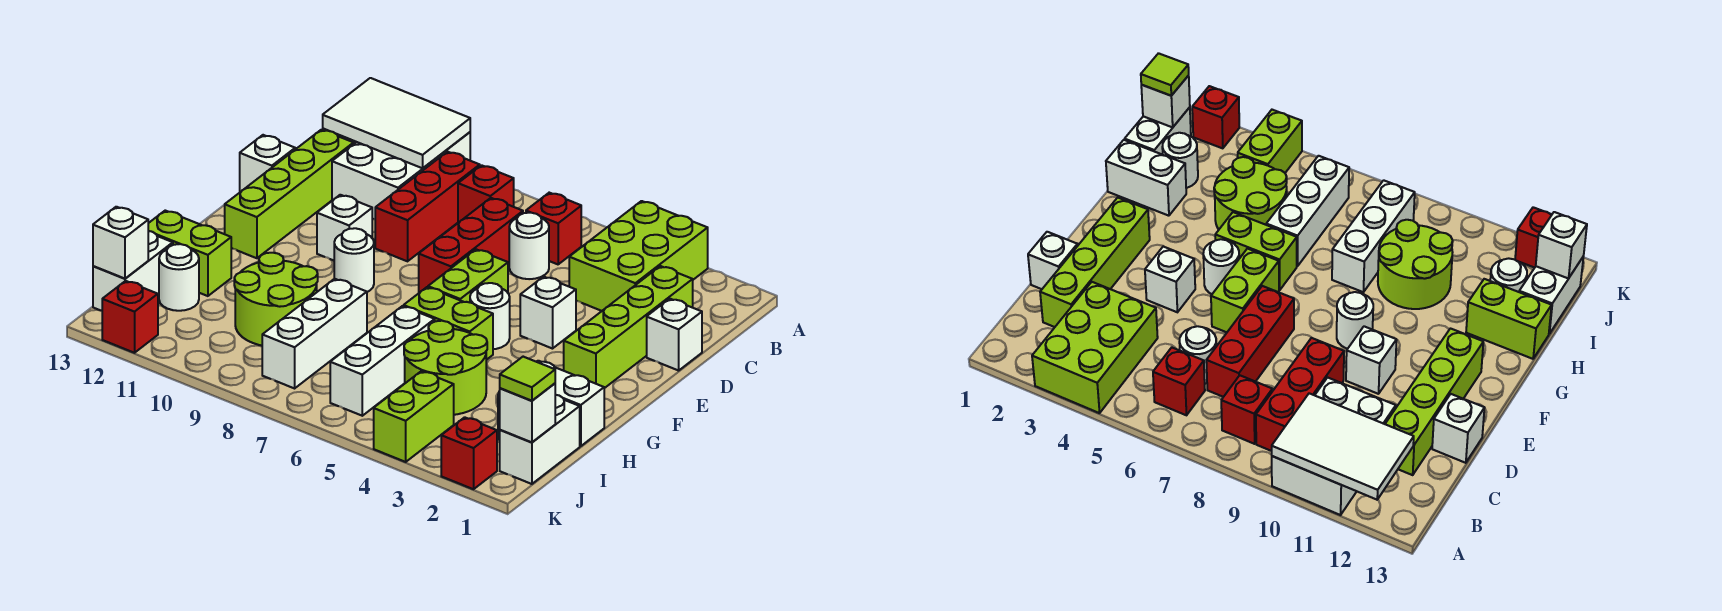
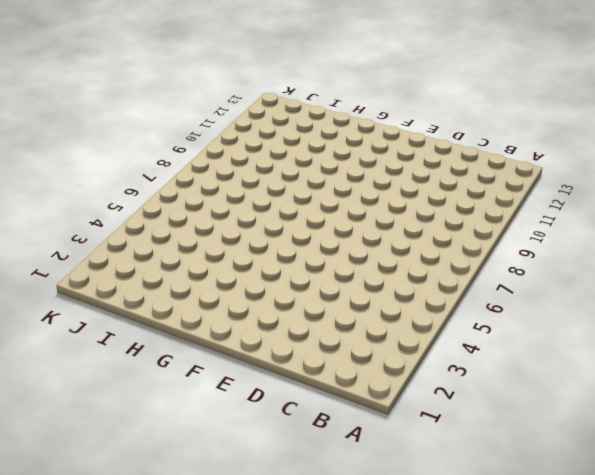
none -> lime 2x3 brick [569,201,708,311]
none -> white 2x3 brick [332,132,470,219]
none -> red 1x1 brick [526,193,581,264]
none -> red 1x1 brick [458,165,514,223]

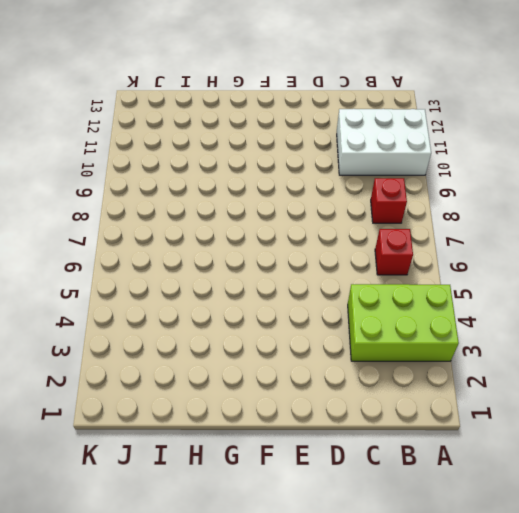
none -> red 1x3 brick [375,152,480,261]
none -> lime 1x4 brick [564,266,693,388]
none -> white 1x1 round brick [509,213,549,279]
none -> red 1x3 brick [419,198,523,293]

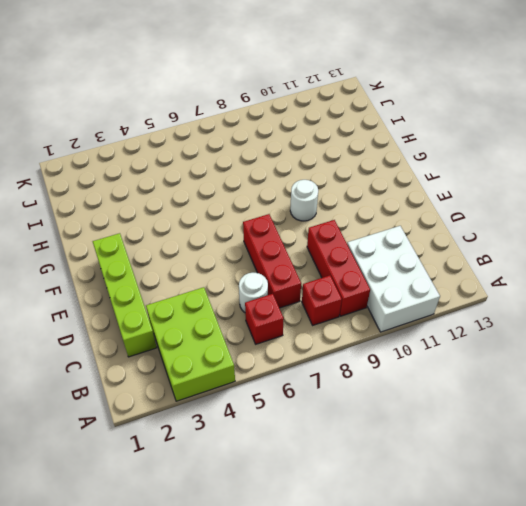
none -> lime 1x4 brick [225,130,354,258]
none -> white 1x1 brick [647,299,702,370]
none -> white 1x1 brick [240,135,295,192]
none -> white 1x1 brick [520,277,576,349]

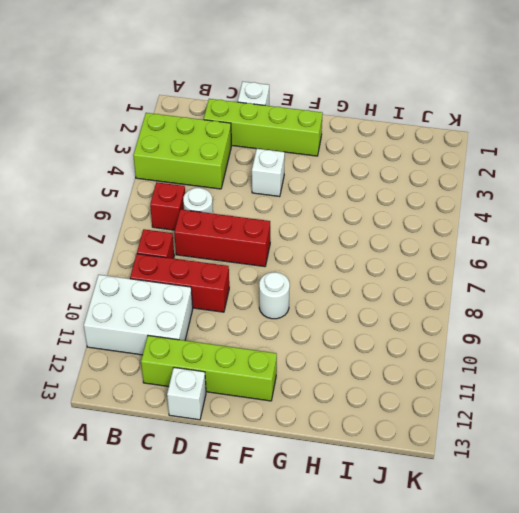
none -> lime 1x2 brick [428,249,508,302]
none -> white 1x1 brick [317,195,372,261]
none -> white 1x1 round brick [470,283,510,349]
none -> lime 1x2 brick [404,287,493,360]

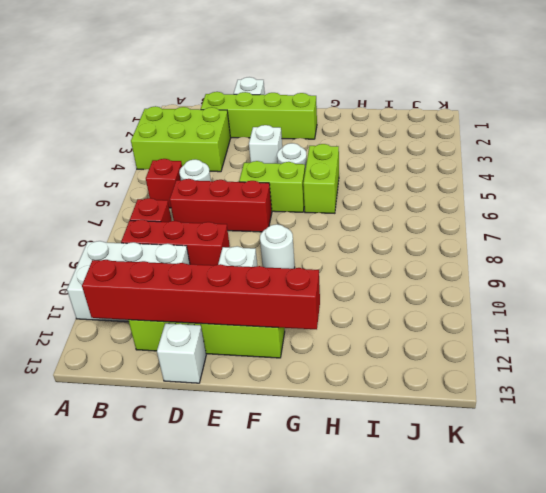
red 1x6 brick [82,260,320,329] -> white 2x3 tile [323,78,470,168]
none -> white 1x2 brick [537,361,604,446]
none -> lime 2x2 round brick [404,321,487,415]
none -> white 1x3 brick [330,306,435,416]
none -> white 1x3 brick [262,279,367,388]

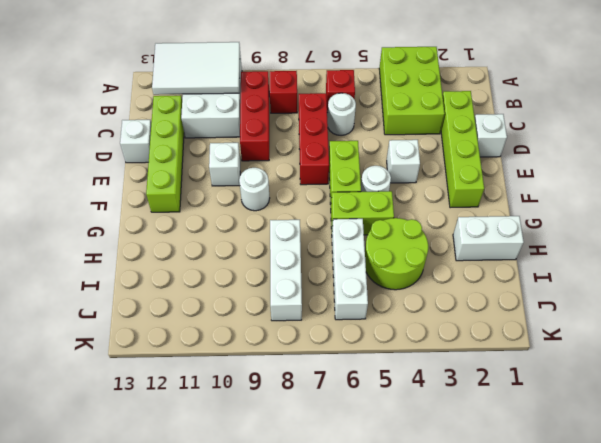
none -> lime 2x2 round brick [234,253,318,346]
none -> lime 1x2 brick [148,211,231,296]
none -> white 1x2 brick [500,395,580,484]
none -> white 1x1 round brick [1162,133,1198,188]

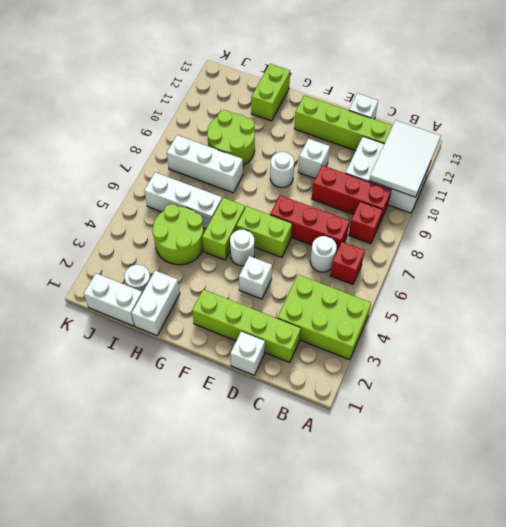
none -> white 1x1 round brick [159,244,199,311]
none -> white 1x2 brick [93,231,173,311]
none -> lime 1x2 brick [374,371,454,462]
none -> red 1x1 brick [441,417,497,489]

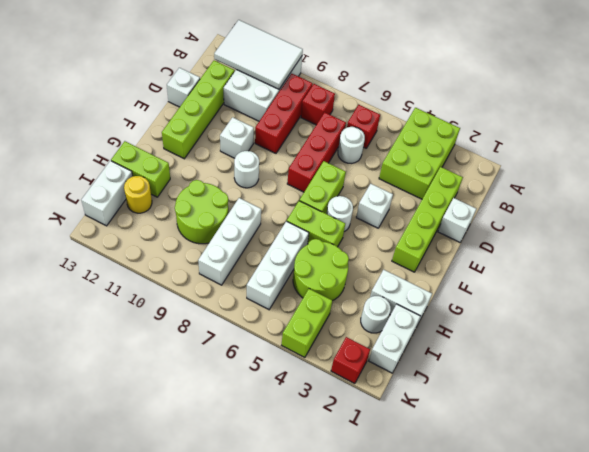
yellow 1x1 round brick [124,176,152,213] -> white 1x1 round brick [159,244,199,311]
none -> red 1x1 brick [102,281,158,353]
none -> white 1x1 brick [500,383,555,442]
none -> white 1x1 brick [93,207,148,279]
none -> lime 1x1 tile [500,357,555,401]

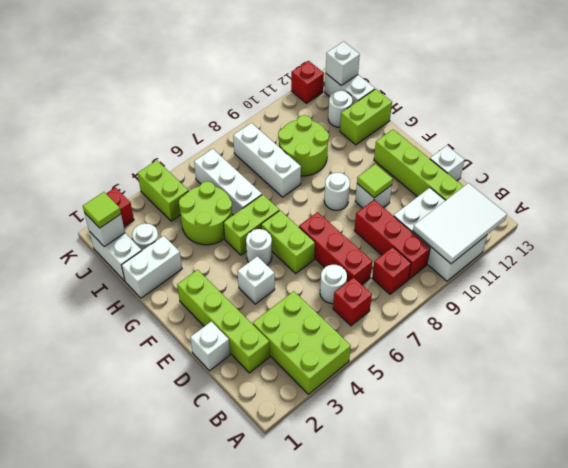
lime 1x1 tile [357,164,393,198] -> none

